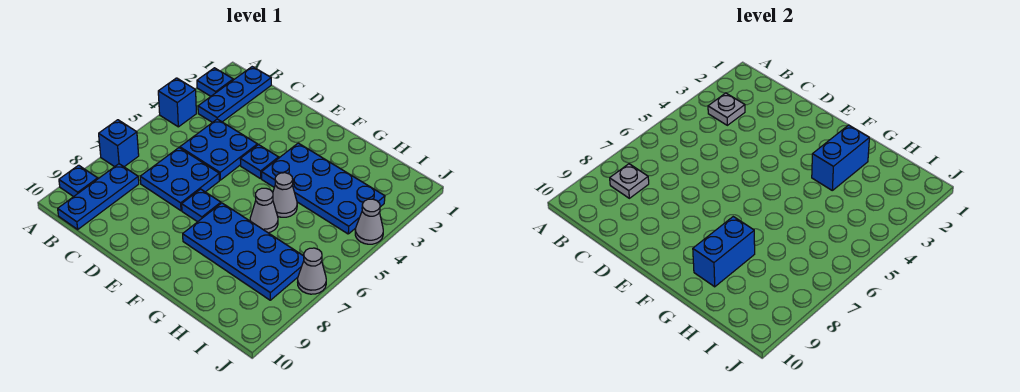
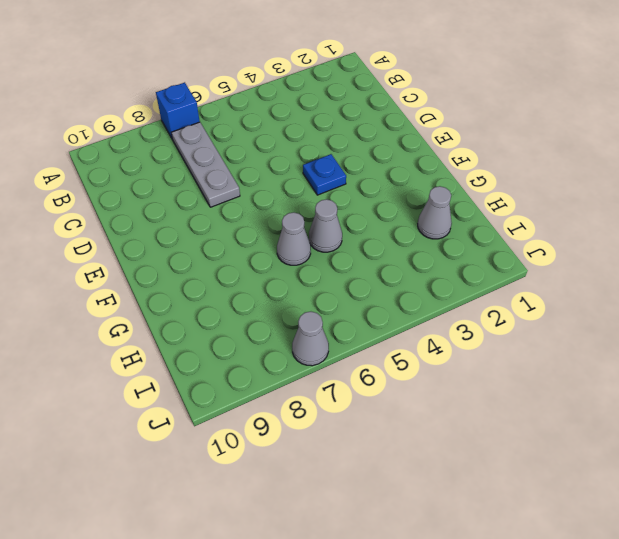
grey 1x3 plate [171,122,240,207] -> blue 2x2 plate [140,148,219,211]
grey 1x1 cone [418,186,452,239] -> grey 1x1 cone moved to [355,199,383,244]
none -> blue 1x1 plate [197,68,233,96]
none -> blue 1x1 brick [158,78,196,127]
none -> blue 1x1 plate [59,165,98,197]

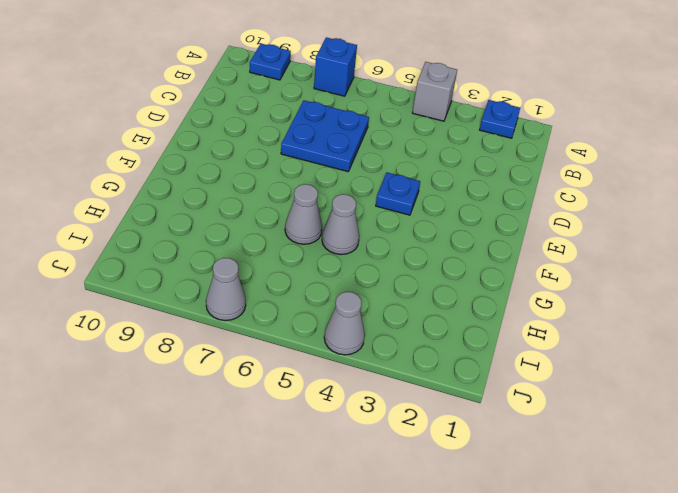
grey 1x1 brick [412,62,457,121] -> blue 1x1 brick [158,78,196,127]
none -> blue 1x3 plate [198,67,271,123]
none -> blue 1x3 plate [58,164,139,229]
none -> blue 2x2 plate [180,119,257,180]

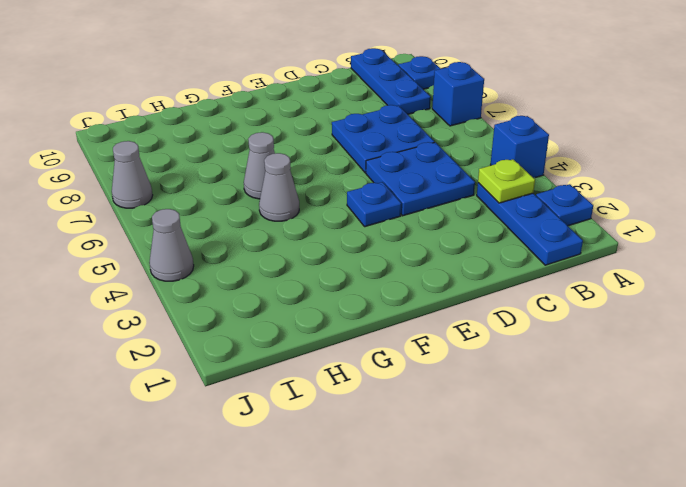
lime 1x1 plate [478,159,535,203] -> grey 1x1 plate [708,93,745,125]
none -> blue 1x1 plate [182,189,221,222]
none -> blue 2x4 plate [262,143,385,234]
none -> blue 2x4 plate [183,203,304,300]

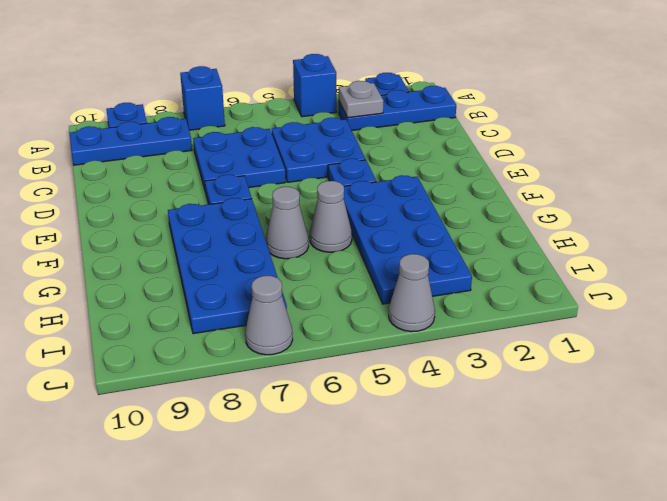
none -> grey 1x1 plate [610,164,649,198]
none -> blue 1x2 brick [812,125,869,190]
none -> blue 1x2 brick [693,217,755,287]

